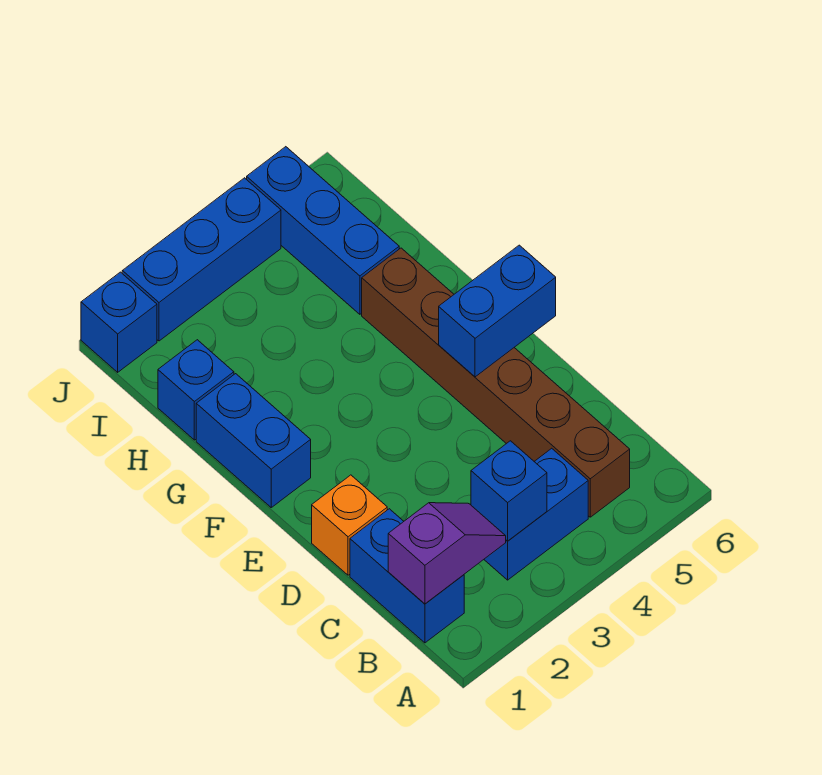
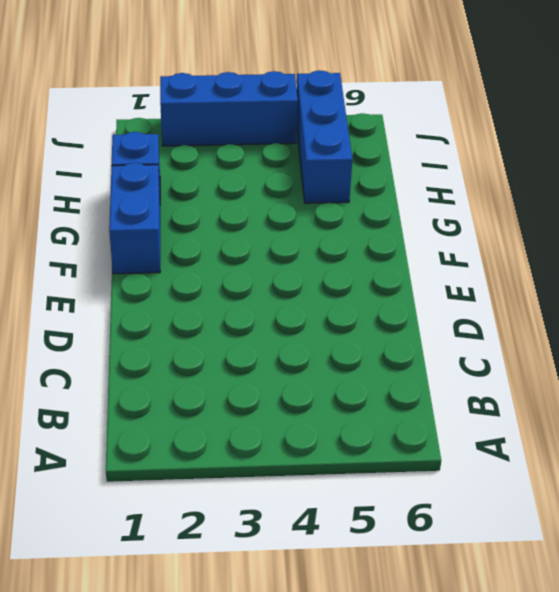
none -> blue 1x2 brick [350,509,464,643]
none -> blue 1x2 brick [484,448,588,580]
none -> brown 1x6 brick [362,248,630,517]

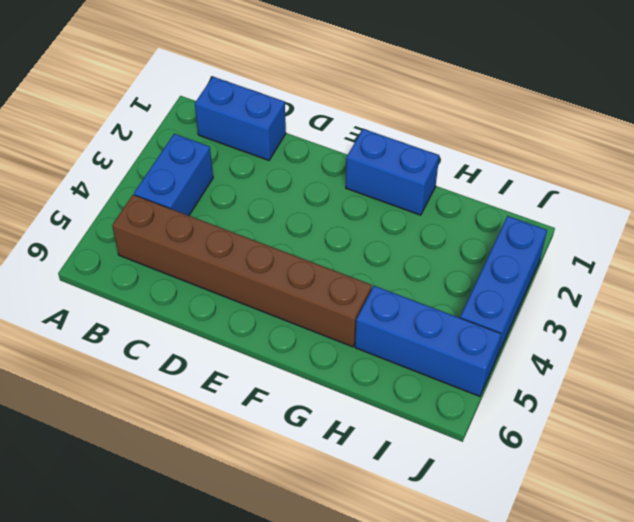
none -> orange 1x1 brick [312,475,387,575]
none -> blue 1x1 brick [158,340,234,440]
none -> blue 1x1 brick [81,272,157,372]

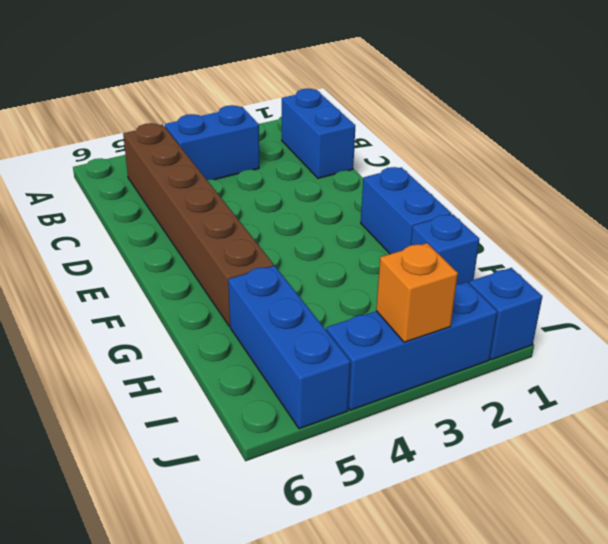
orange 1x1 brick [376,243,458,342] -> orange 1x1 brick moved to [312,475,387,575]
none -> purple 1x2 slope [388,503,506,604]
none -> blue 1x1 brick [471,441,547,541]
none -> blue 1x2 brick [439,245,556,377]

